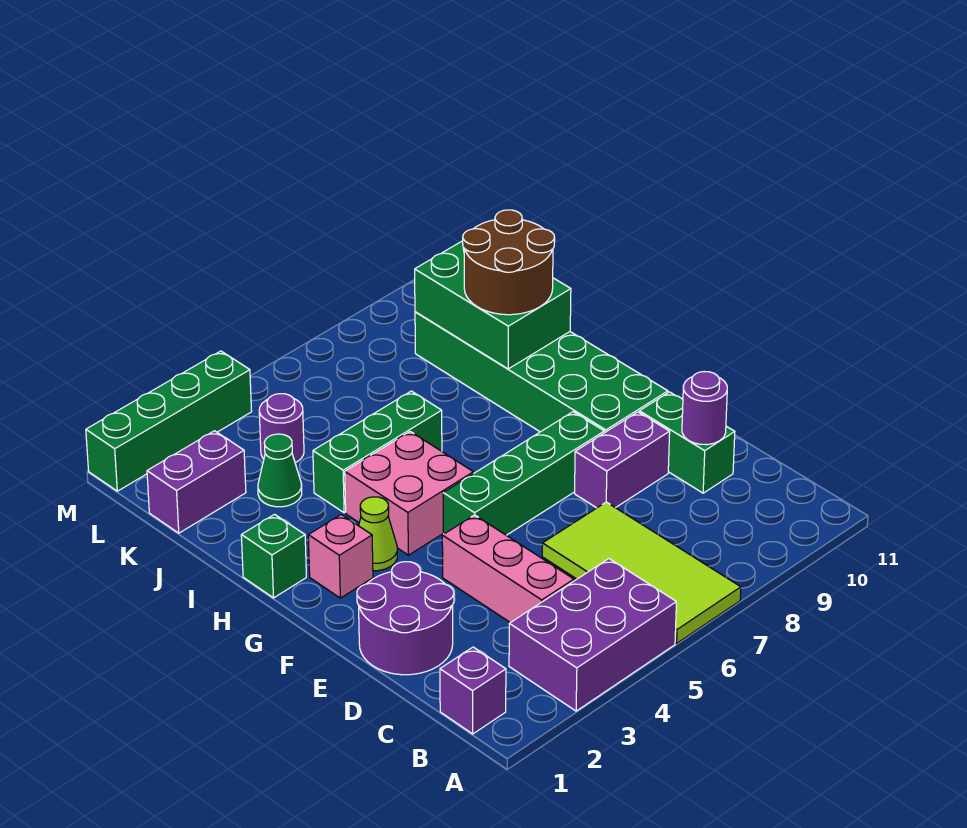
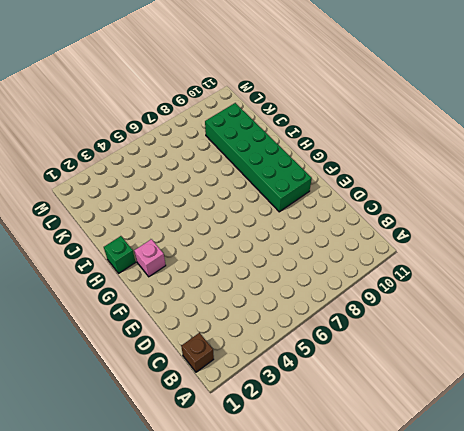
brown 1x1 brick [181,333,214,372] -> purple 1x1 brick [440,647,506,734]
none -> purple 2x3 brick [509,559,676,711]
none -> lime 2x4 tile [542,502,741,643]
none -> pink 1x3 brick [442,515,574,623]

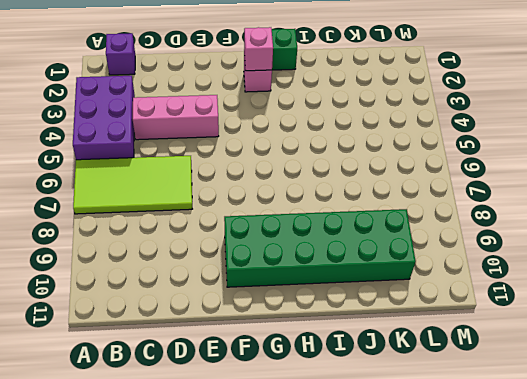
pink 1x1 brick [244,27,273,71] -> none
none -> purple 2x2 round brick [357,562,454,675]
none -> green 1x2 brick [639,392,735,493]
none -> purple 1x2 brick [575,412,670,508]

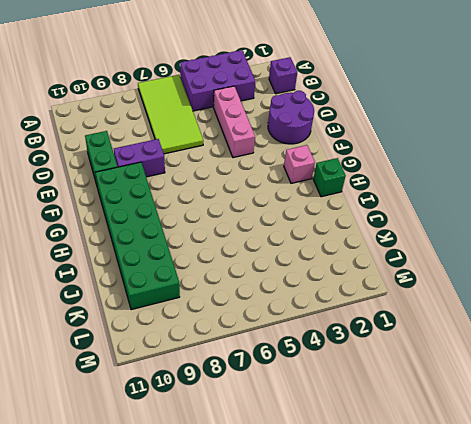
none -> green 1x4 brick [443,412,604,535]
none -> lime 1x1 cone [359,497,397,571]
none -> pink 2x2 brick [345,432,473,555]

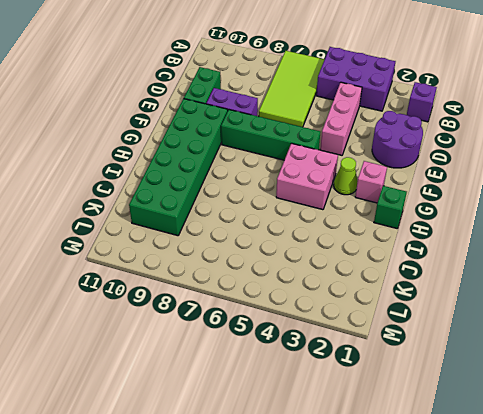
none -> green 1x3 brick [313,391,442,513]
none -> green 1x1 cone [258,434,302,507]
none -> purple 1x2 brick [147,431,246,533]

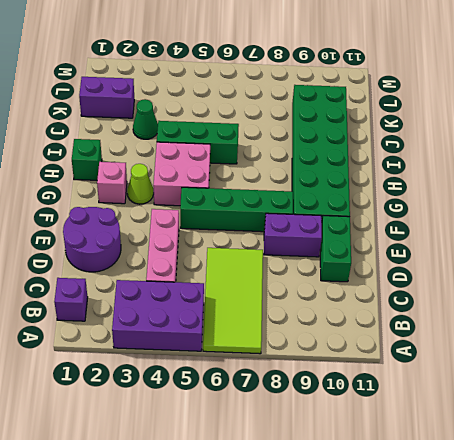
none -> purple 1x1 round brick [259,394,304,463]
none -> green 1x4 brick [86,351,252,491]
none -> purple 1x1 round brick [682,372,727,445]

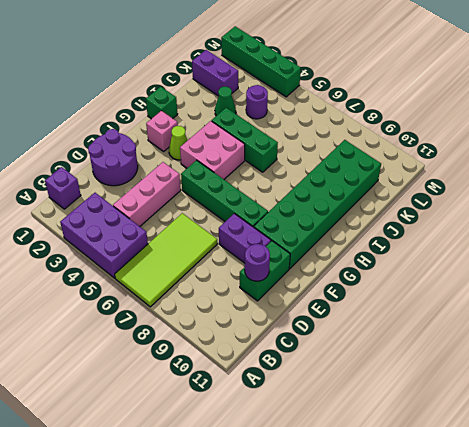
none -> green 2x3 brick [415,241,571,369]
none -> brown 2x2 round brick [463,210,555,315]

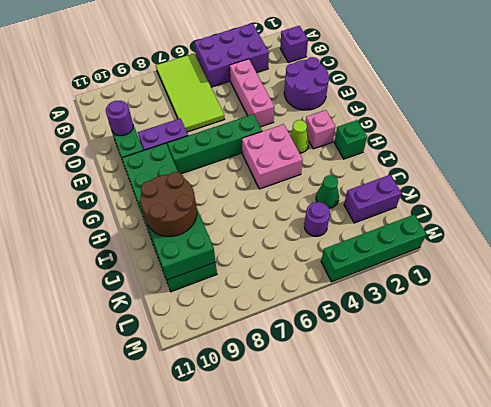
none -> green 1x3 brick [313,391,442,513]

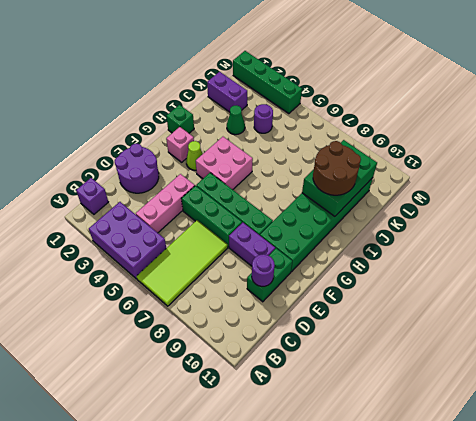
green 1x3 brick [181,186,242,247] -> green 1x3 brick moved to [313,391,442,513]

